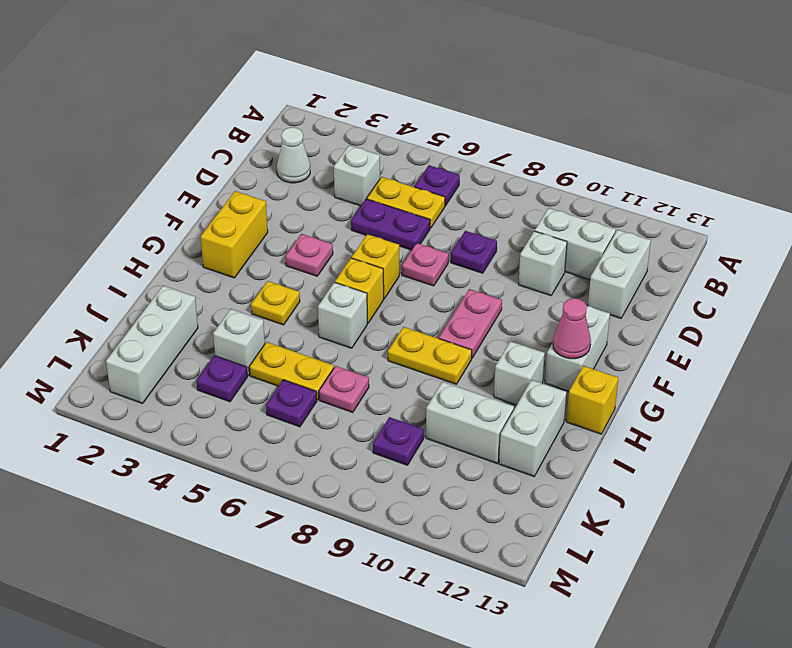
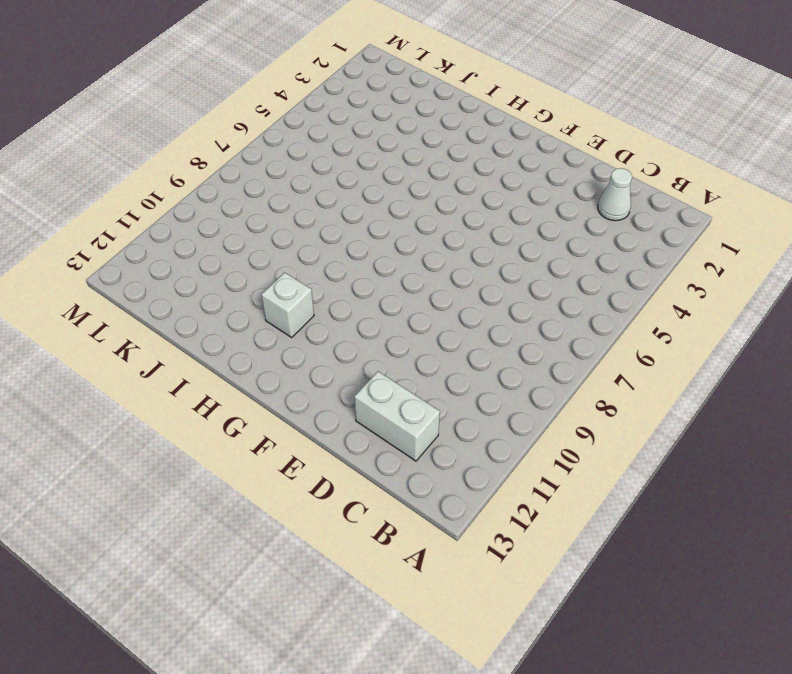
none -> purple 1x1 plate [415,165,460,206]
none -> white 1x1 brick [334,145,380,206]
none -> yellow 1x2 plate [367,177,445,228]
none -> white 1x2 brick [535,208,616,280]

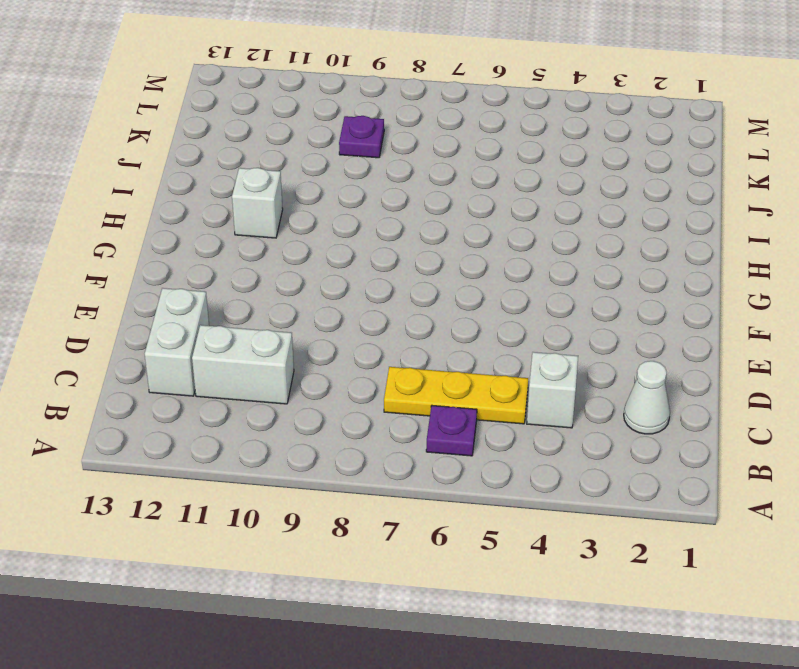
yellow 1x3 plate [384,367,528,424] -> yellow 1x2 plate [367,177,445,228]
none -> purple 1x2 plate [351,199,430,250]
none -> purple 1x1 plate [451,231,497,273]
none -> white 1x1 brick [519,231,567,296]
none -> pink 1x1 plate [402,243,449,286]

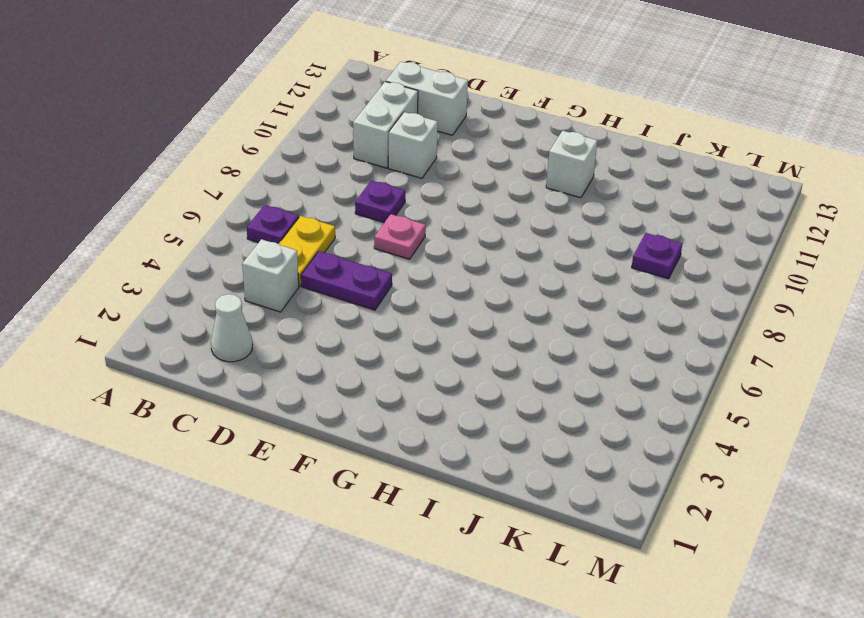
purple 1x2 plate [301,251,392,310] -> purple 1x2 plate turned to [351,199,430,250]
none -> yellow 1x2 brick [201,191,268,278]
none -> pink 1x1 plate [285,234,333,276]
none -> yellow 1x1 brick [352,234,399,299]
none -> pink 1x2 plate [439,289,502,359]

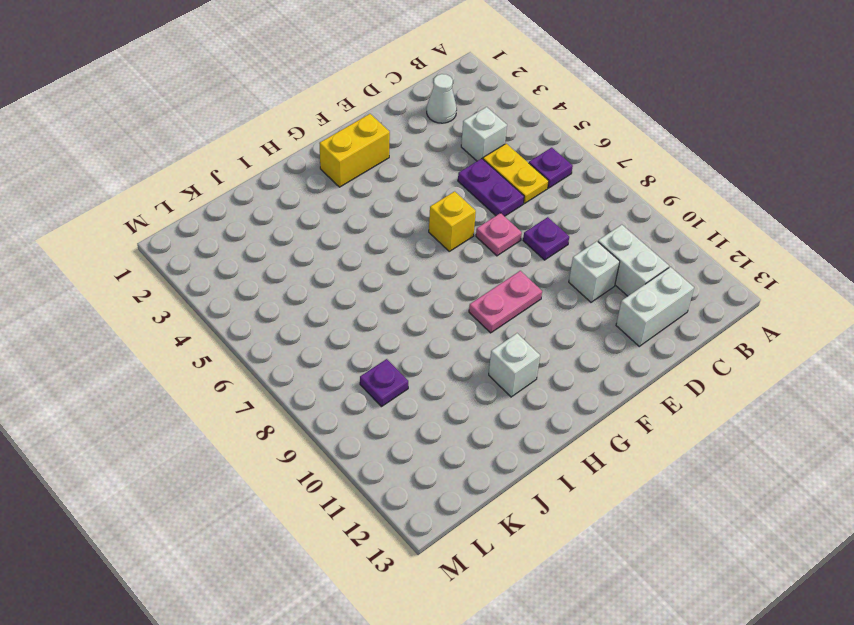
none -> pink 1x1 plate [285,234,333,276]
none -> white 1x2 brick [545,306,610,391]
none -> yellow 1x1 brick [335,258,384,323]
none -> yellow 1x1 plate [251,281,300,325]

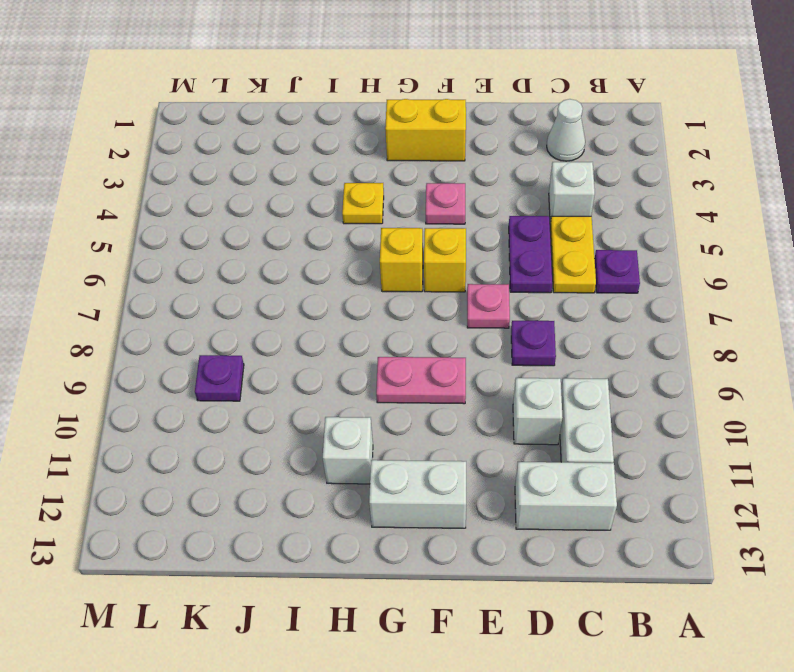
none -> white 1x1 brick [318,282,367,348]
none -> yellow 1x2 plate [388,327,472,384]
none -> yellow 1x1 brick [566,366,618,434]
none -> white 1x2 brick [499,380,566,476]

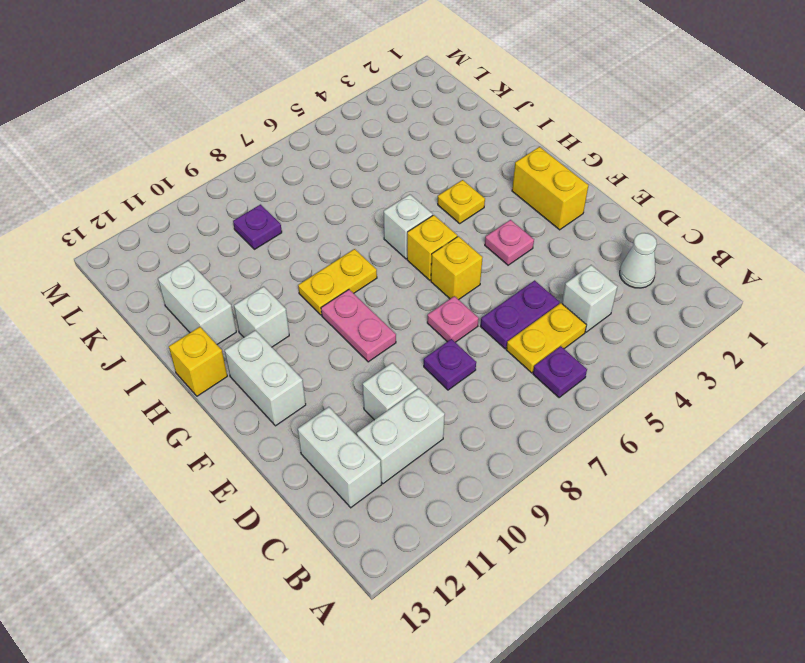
none -> white 1x3 brick [106,286,198,404]
none -> white 1x1 brick [213,309,265,375]
none -> yellow 1x2 plate [249,342,334,400]
none -> pink 1x1 plate [319,366,369,413]

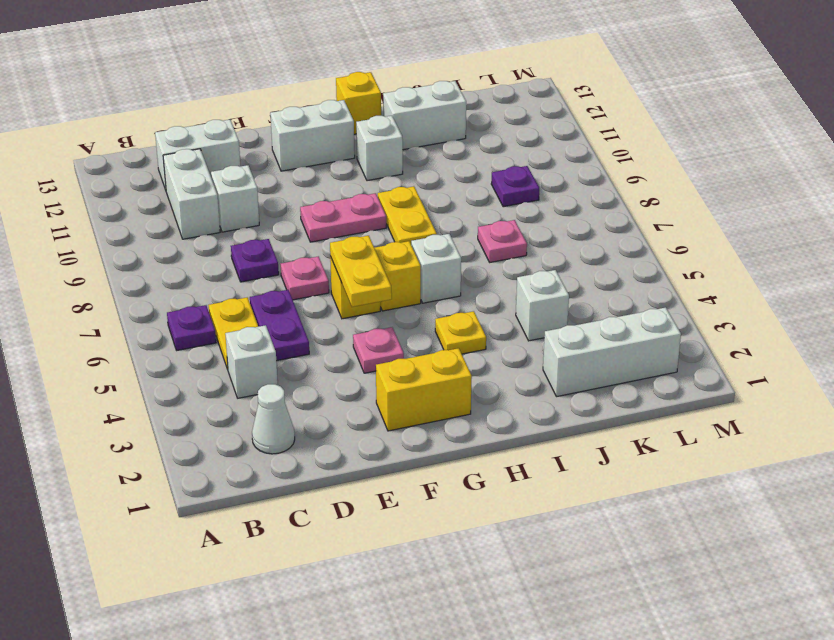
yellow 1x2 plate [330,236,392,307] -> yellow 1x2 plate moved to [249,342,334,400]
none -> white 1x2 brick [426,382,514,463]
none -> purple 1x1 plate [197,356,248,402]
none -> purple 1x1 plate [266,380,317,427]
none -> pink 1x1 cone [553,298,591,359]

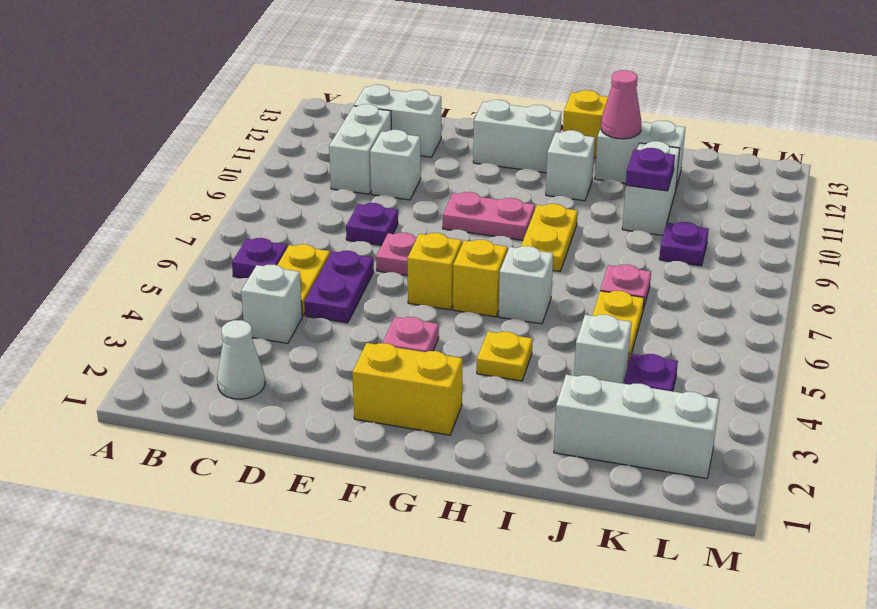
pink 1x1 cone [601,70,641,139] -> pink 1x1 cone moved to [553,298,591,359]
purple 1x1 plate [626,148,675,191] -> purple 1x1 plate moved to [266,380,317,427]

